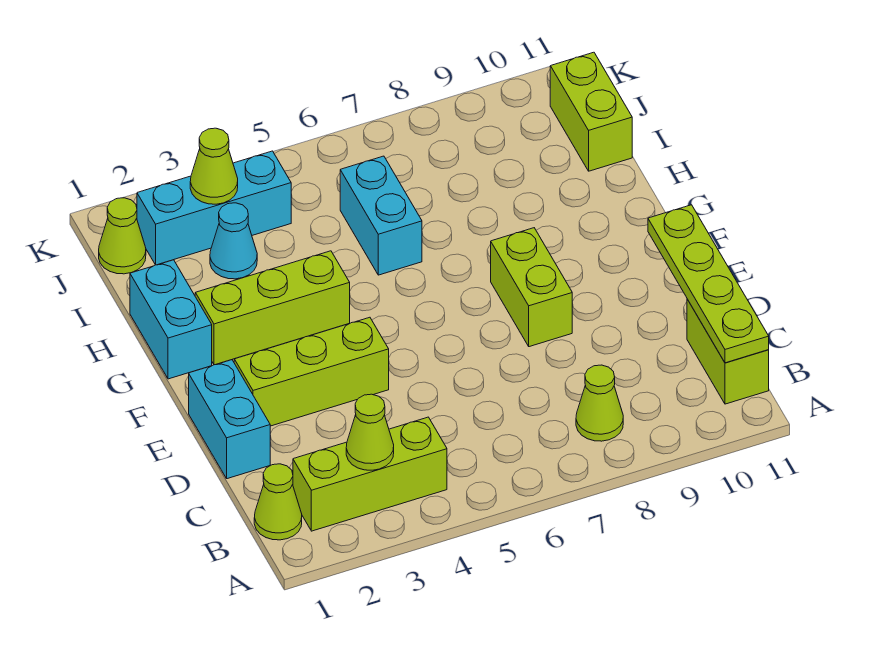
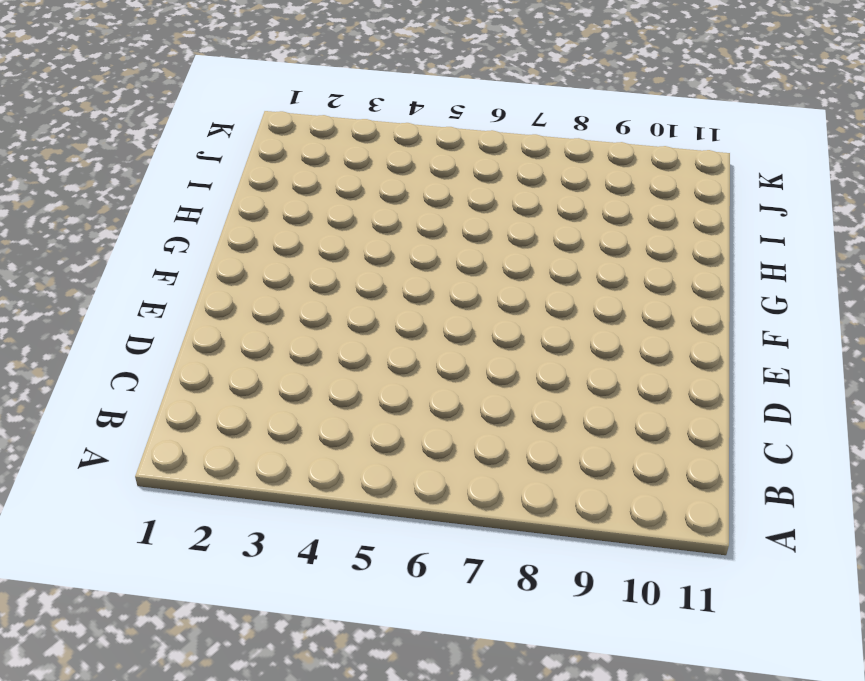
none -> lime 1x1 cone [254,464,302,540]
none -> lime 1x3 brick [293,417,447,531]
none -> lime 1x1 cone [576,365,623,441]

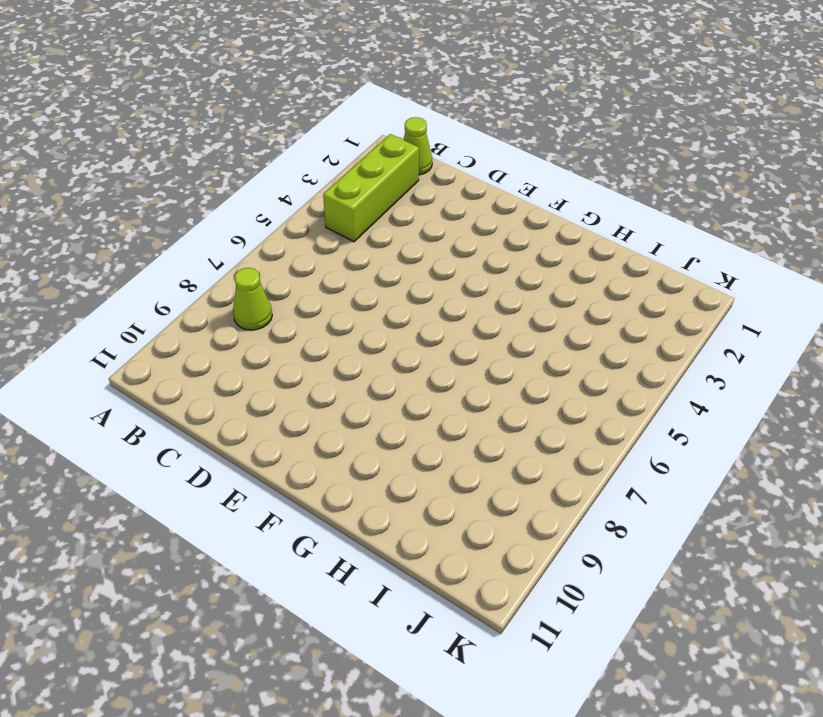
none -> lime 1x2 brick [687,299,769,404]
none -> cyan 1x2 brick [189,360,270,479]
none -> lime 1x3 brick [234,317,389,426]

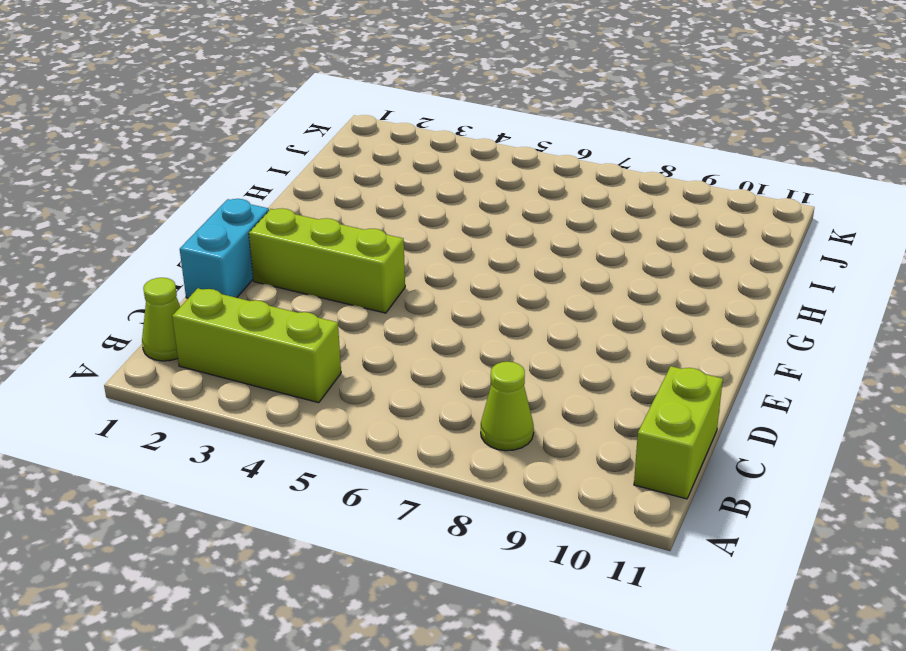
none -> lime 1x2 brick [491,228,572,347]
none -> cyan 1x2 brick [130,260,212,379]
none -> lime 1x3 brick [195,251,350,365]

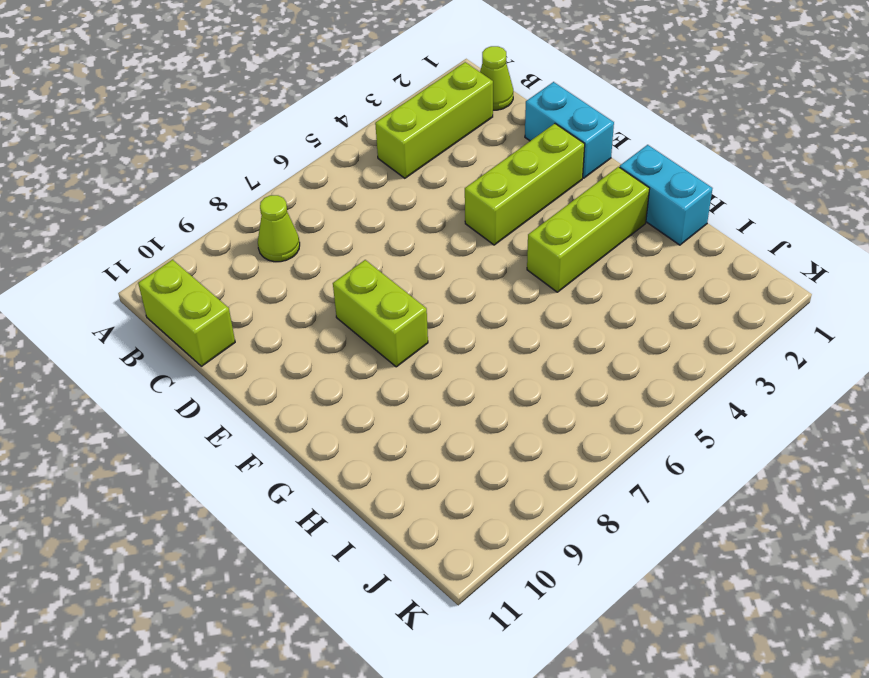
none -> cyan 1x2 brick [340,156,422,275]
none -> cyan 1x1 cone [210,203,257,279]
none -> lime 1x2 brick [550,52,632,171]

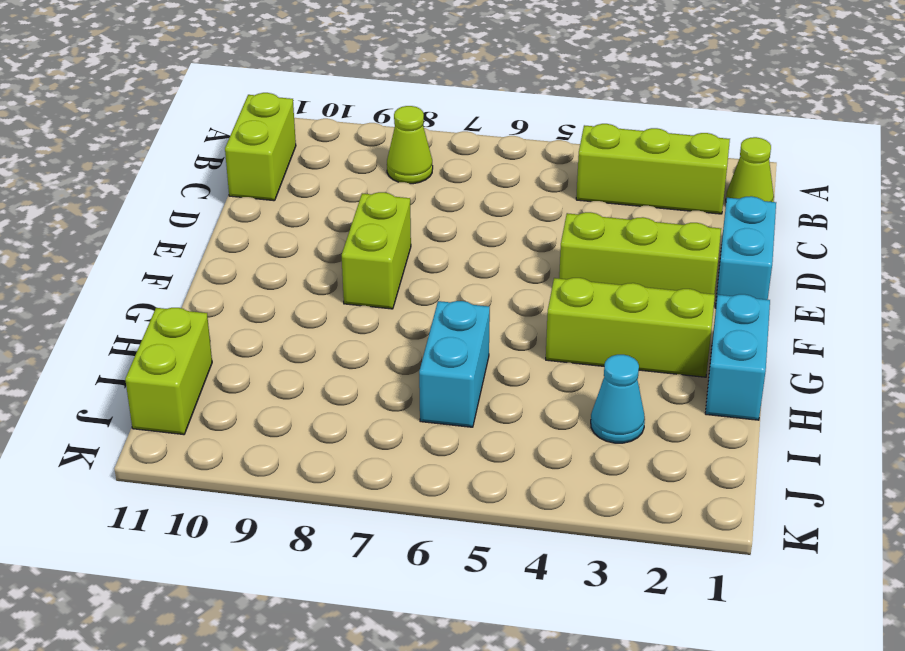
none -> lime 1x1 cone [99,198,146,274]
none -> cyan 1x3 brick [137,151,291,265]
none -> lime 1x1 cone [346,394,394,470]

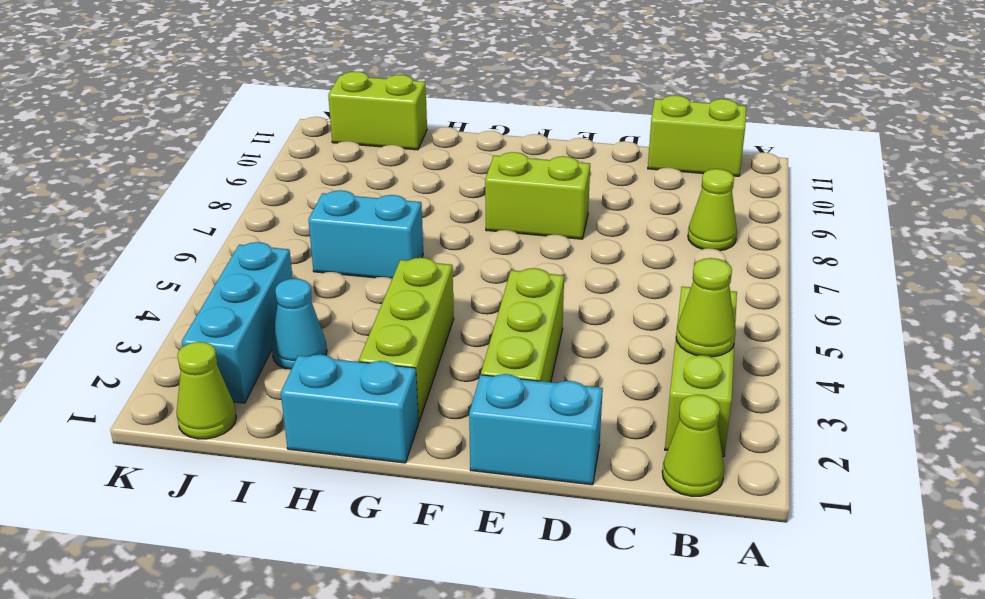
none -> lime 1x4 plate [648,205,769,363]
none -> lime 1x1 cone [190,128,238,204]

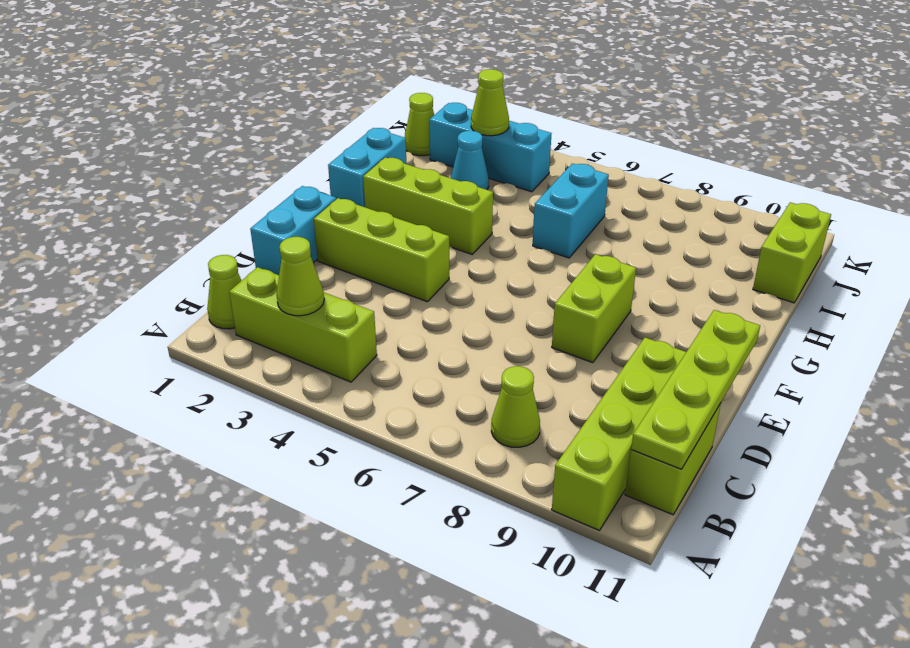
lime 1x4 brick [552,338,686,530] -> none

